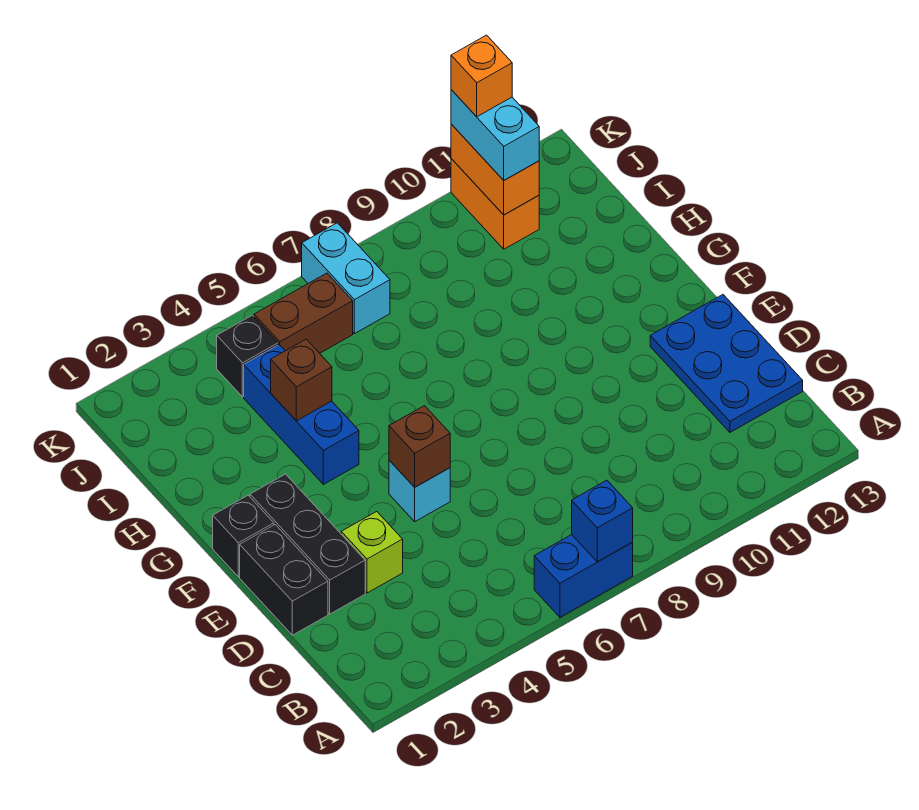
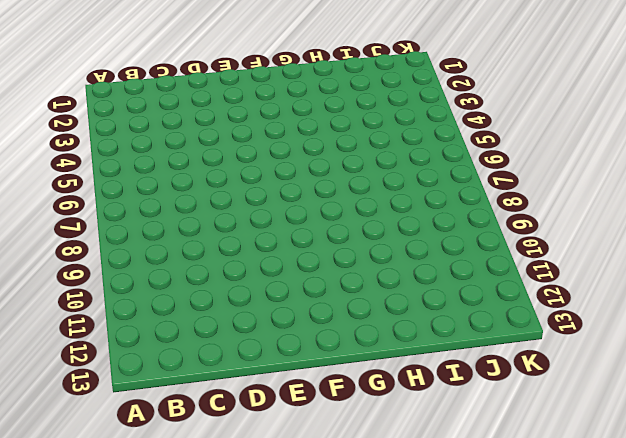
none -> blue 1x2 brick [534,535,633,617]
none -> blue 2x3 plate [650,295,803,432]
none -> black 1x2 brick [240,525,328,635]

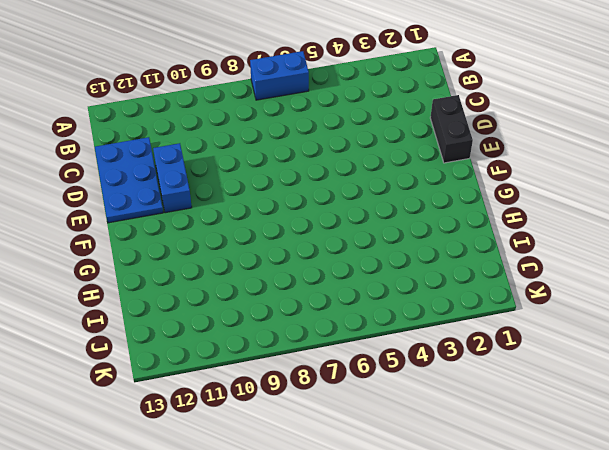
blue 1x2 brick [153,143,192,213] -> none
none -> black 1x3 brick [250,474,365,614]
none -> lime 1x1 brick [341,512,403,593]
none -> cyan 1x1 brick [389,460,450,521]

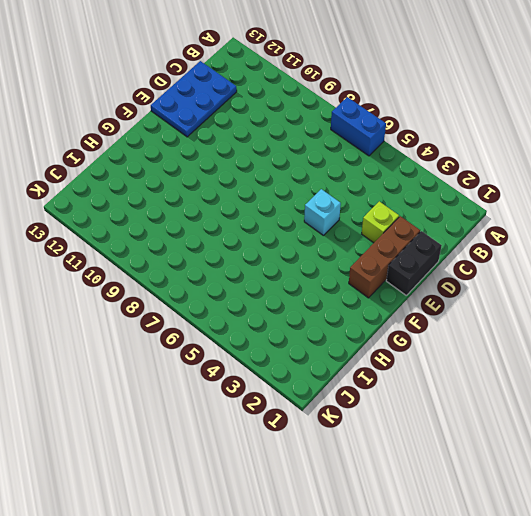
brown 1x3 brick [349,216,420,298] -> black 1x3 brick [250,474,365,614]
none -> black 1x1 brick [213,495,274,577]
none -> blue 1x3 brick [244,345,359,484]
none -> black 1x1 brick [217,315,278,397]

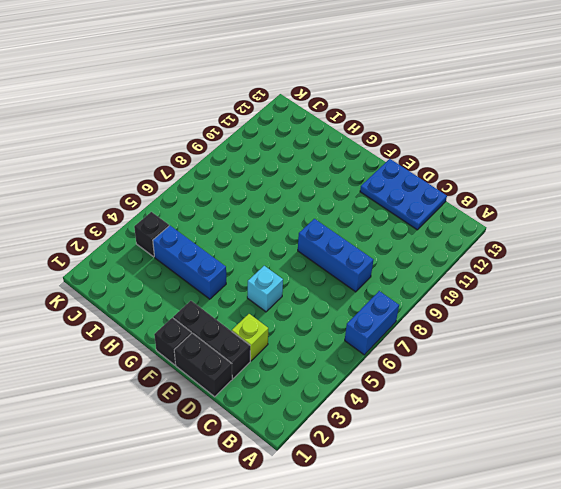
blue 1x3 brick [298,219,373,292] -> none
none -> brown 1x2 brick [254,273,353,353]
none -> cyan 1x2 brick [302,223,390,334]
none -> orange 1x2 brick [451,159,539,249]

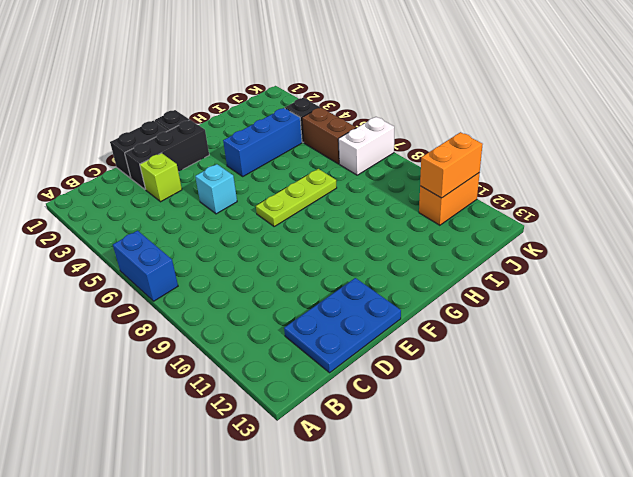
lime 1x3 plate [256,169,337,226] -> none
white 1x2 brick [338,117,394,175] -> cyan 1x2 brick [302,223,390,334]
none -> blue 1x1 brick [572,480,633,562]
none -> brown 1x1 brick [389,406,450,487]
none -> brown 1x1 brick [271,339,332,421]

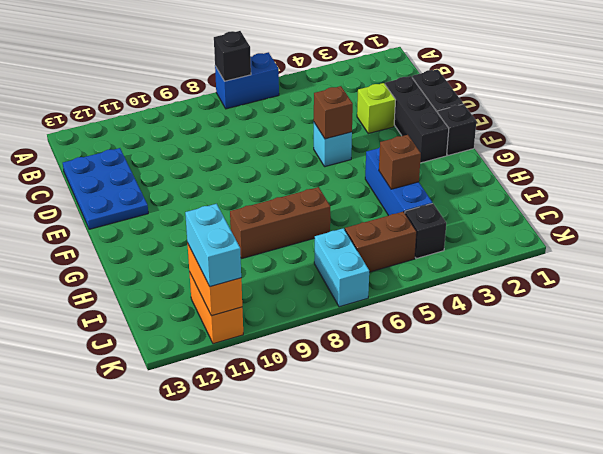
black 1x1 brick [214,31,251,81] -> blue 1x1 brick [572,480,633,562]
brown 1x3 brick [230,187,330,258] -> none
none -> orange 1x1 brick [451,35,512,117]

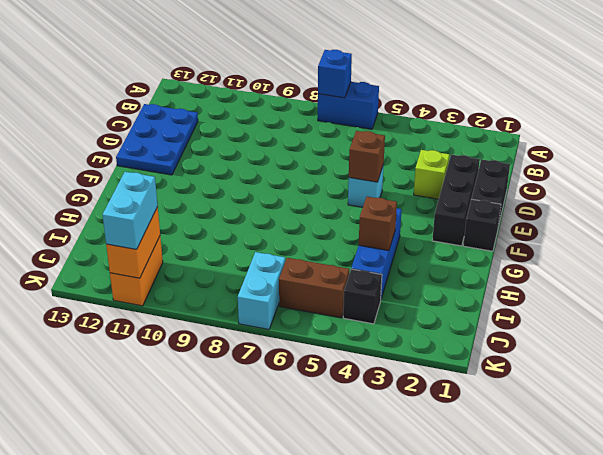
none -> orange 1x1 brick [451,35,512,117]

